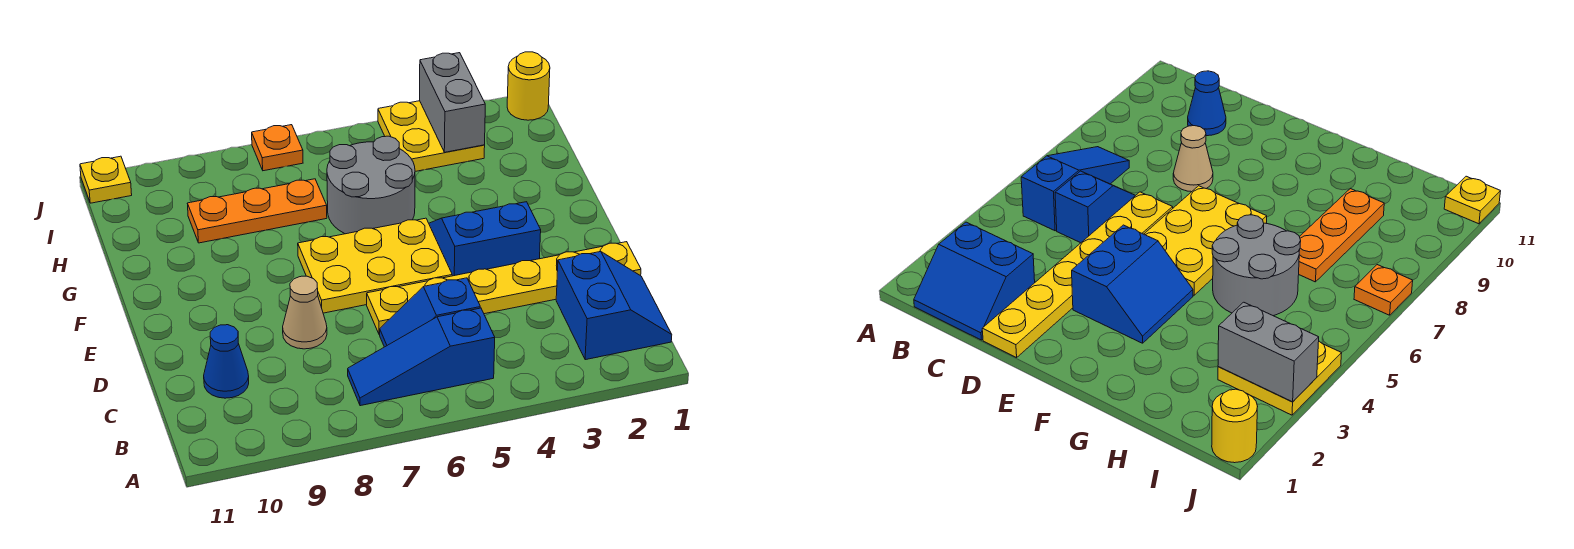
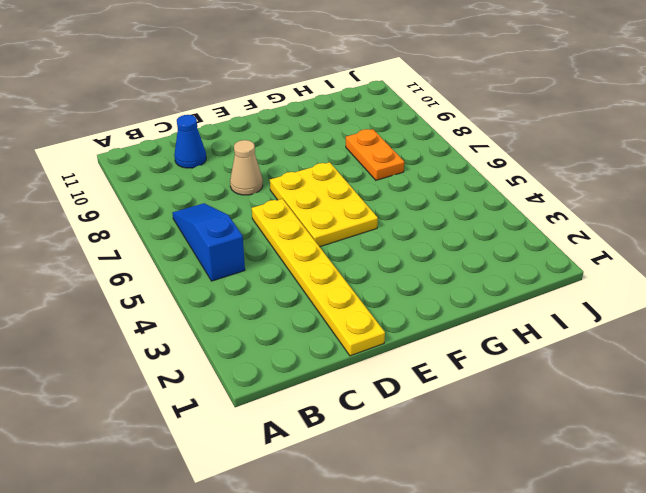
orange 1x2 plate [346,129,404,180] -> orange 1x3 plate [187,179,327,243]
none -> blue 2x2 slope [556,251,672,360]
none -> blue 1x2 slope [380,278,480,347]
none -> blue 2x2 slope [429,202,541,276]

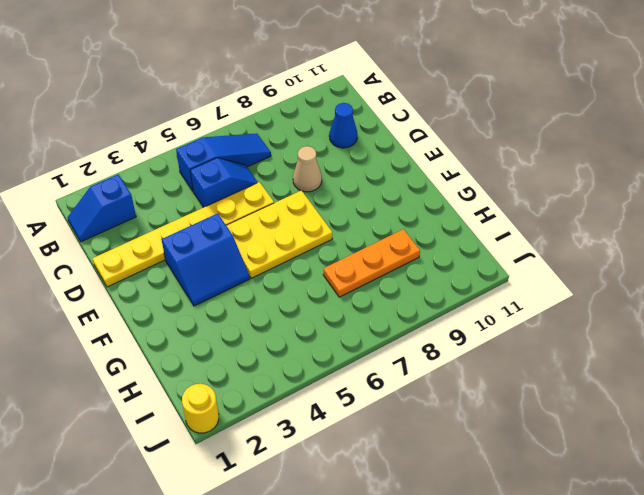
blue 1x2 slope [68,174,136,242] -> blue 2x2 slope [556,251,672,360]
none -> grey 2x2 round brick [327,136,415,234]
none -> yellow 2x2 plate [378,101,485,171]
none -> orange 1x1 plate [252,125,303,171]

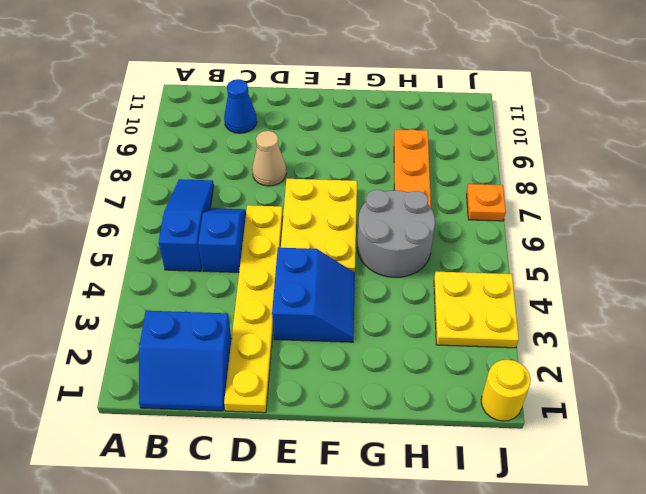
none -> yellow 1x1 plate [80,156,132,203]
none -> grey 1x2 brick [420,53,485,152]

